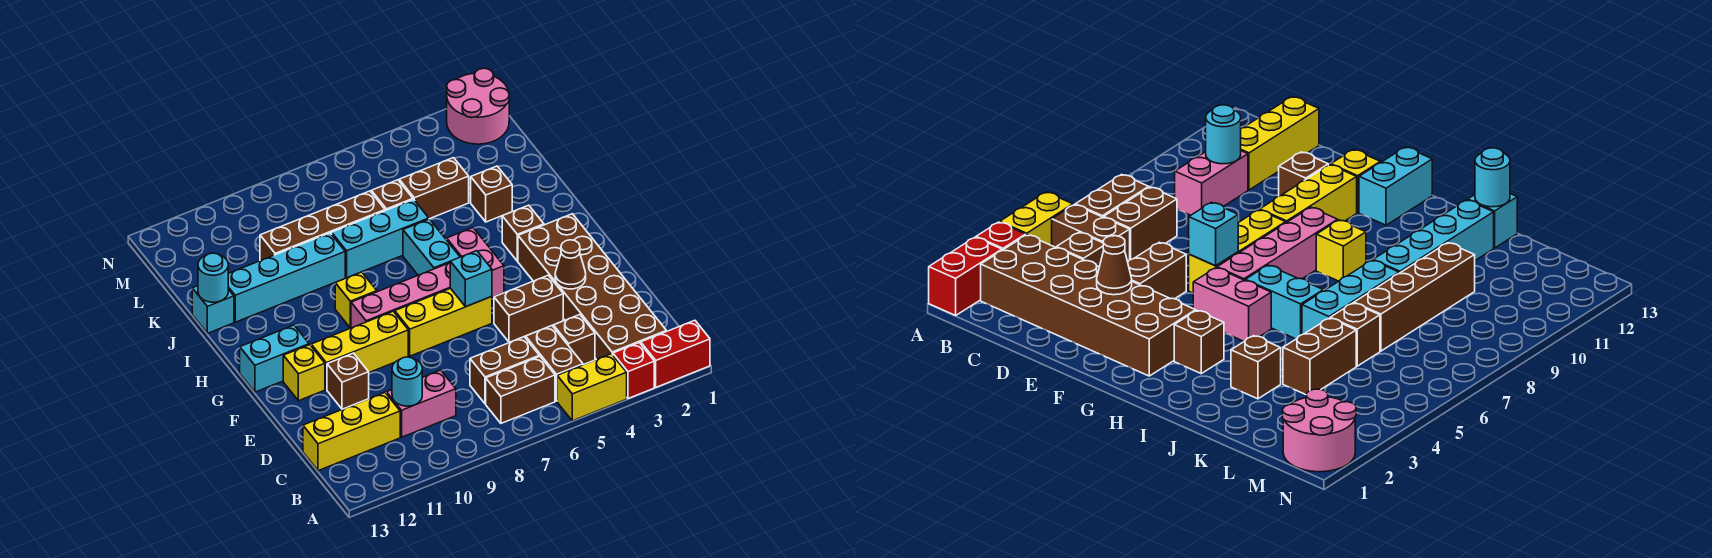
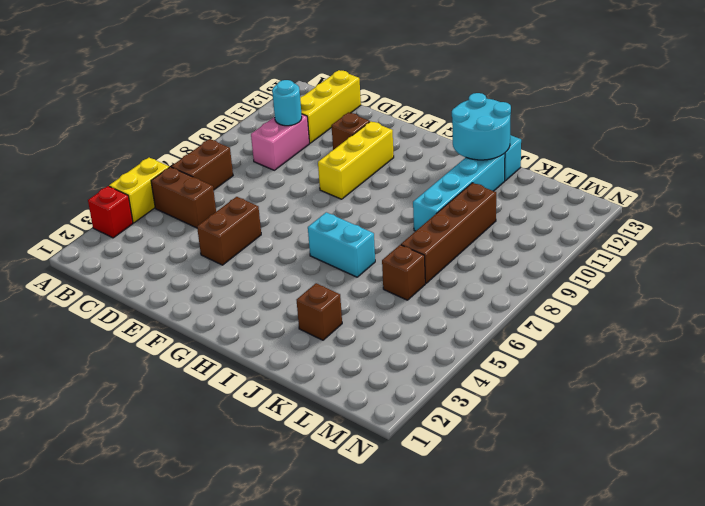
cyan 2x2 round brick [452,93,511,160] -> cyan 1x1 round brick [198,253,228,302]
none -> red 1x2 brick [641,320,710,387]
none -> brown 2x6 brick [518,214,666,360]
none -> brown 1x1 brick [553,315,595,365]
none -> brown 1x2 brick [470,337,539,404]

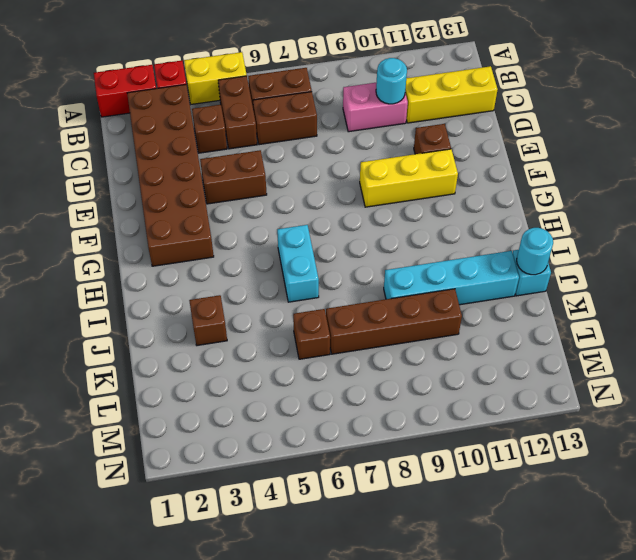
none -> yellow 1x3 brick [395,288,492,356]
none -> yellow 1x1 brick [283,345,325,401]
none -> pink 1x2 brick [446,228,504,297]
none -> pink 1x4 brick [351,263,450,328]

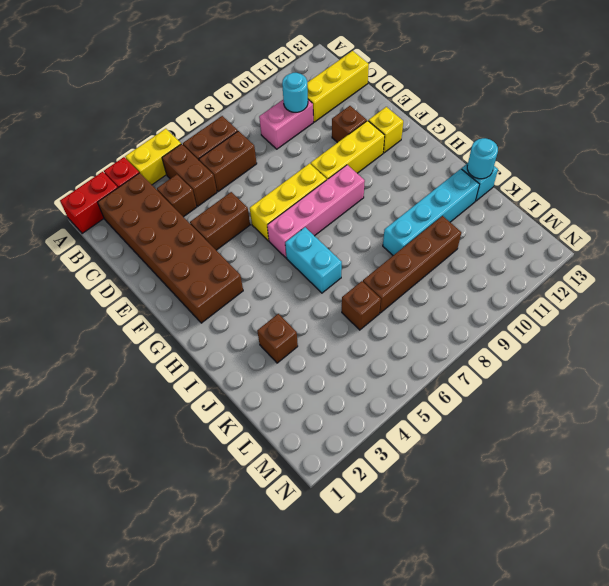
none -> pink 1x2 brick [446,228,504,297]
none -> cyan 1x2 brick [240,325,309,392]
none -> brown 1x1 brick [502,205,544,261]
none -> yellow 1x1 brick [335,272,377,328]

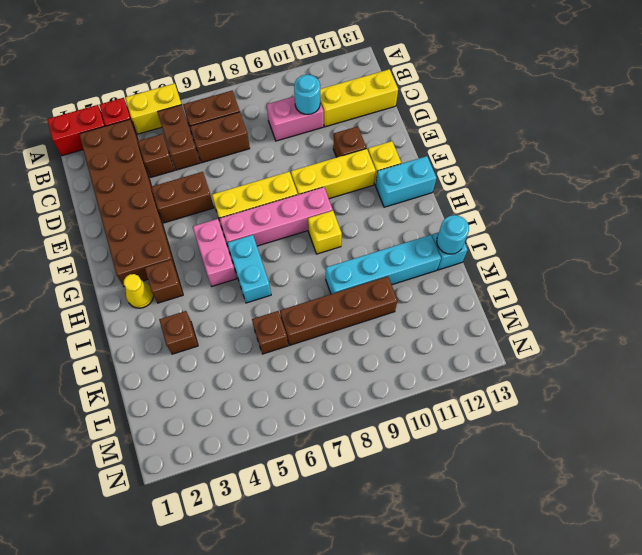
yellow 1x1 cone [124,274,153,308] -> none
none -> cyan 1x3 brick [332,199,429,278]
none -> brown 1x2 brick [399,158,469,219]
none -> pink 2x2 round brick [447,68,509,144]
none -> brown 1x1 cone [555,240,586,289]

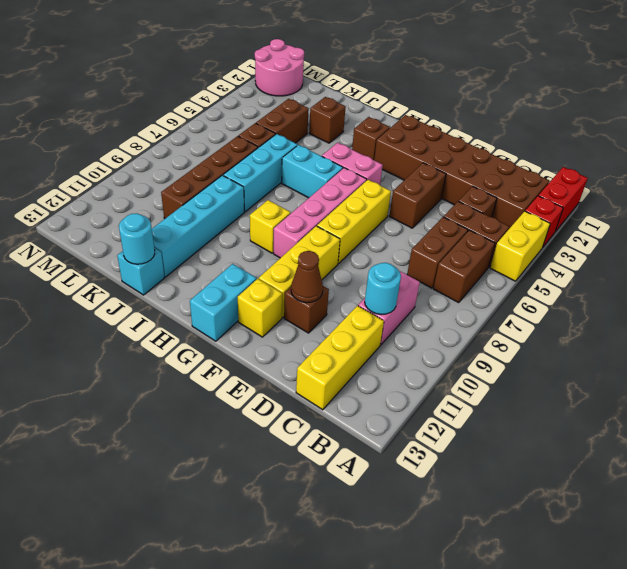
brown 1x1 cone [291,251,323,303] -> brown 1x1 cone moved to [555,240,586,289]
none -> cyan 1x1 brick [450,251,492,307]

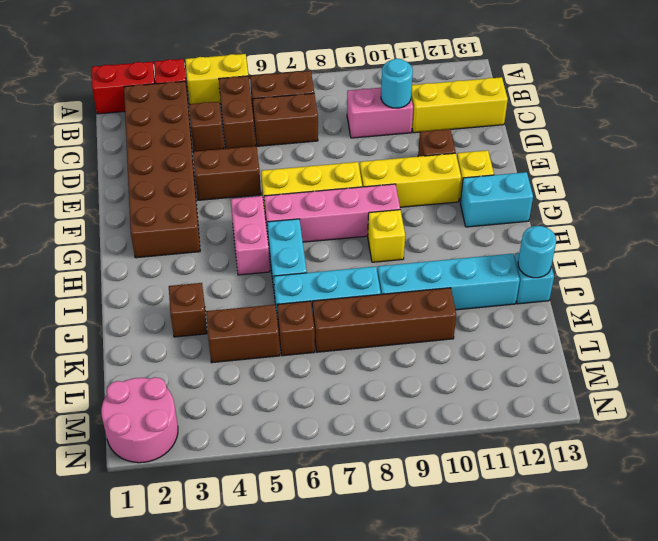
none -> brown 1x1 brick [502,205,544,261]
none -> brown 1x1 cone [555,240,586,289]
none -> cyan 1x1 brick [450,251,492,307]

